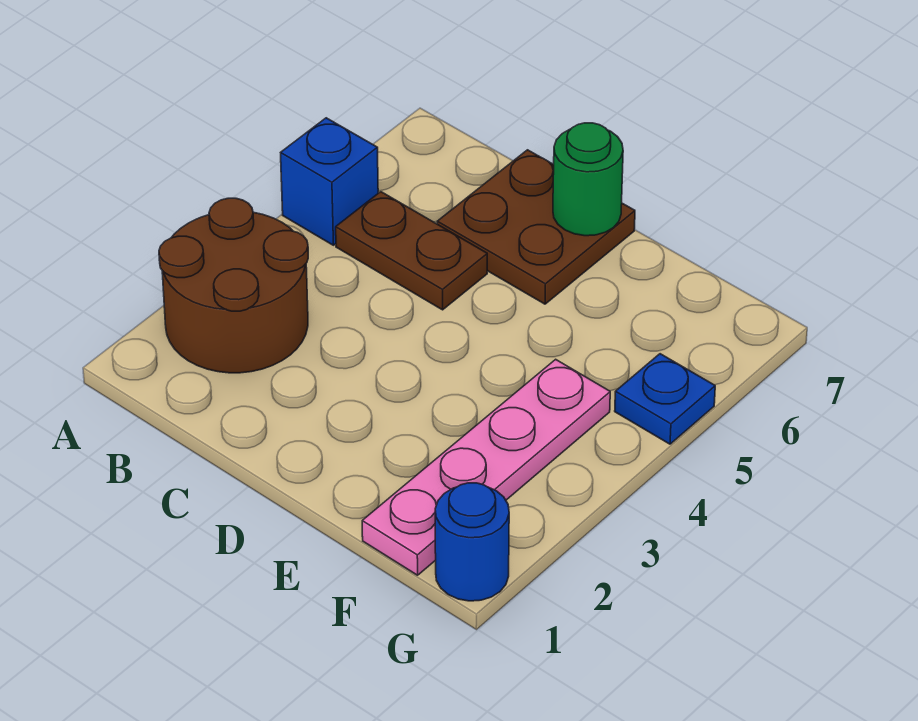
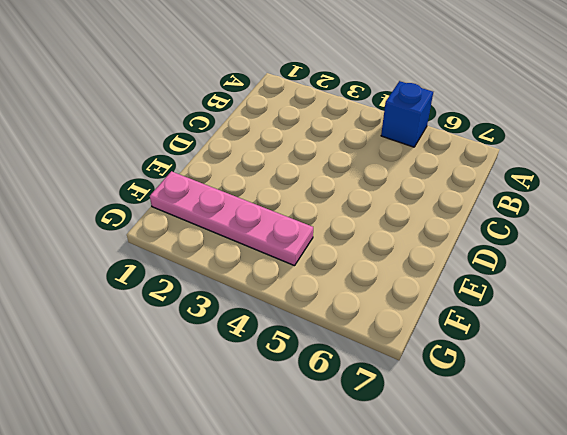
none -> brown 2x2 round brick [159,198,308,373]
none -> brown 1x2 plate [336,192,487,310]

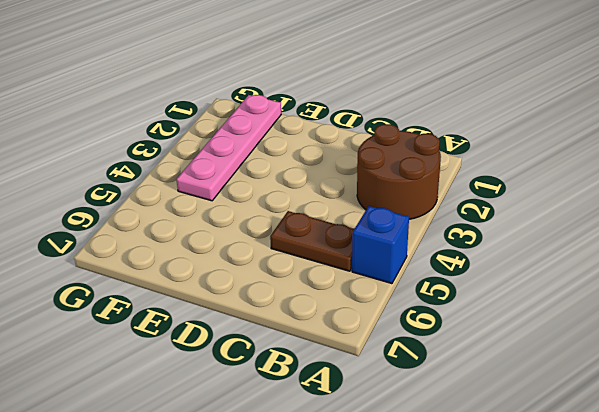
none -> brown 2x2 plate [437,150,635,304]
none -> blue 1x1 round brick [435,483,509,601]

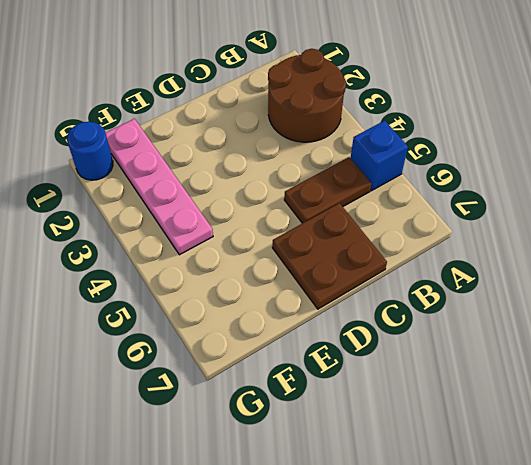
none -> blue 1x1 plate [615,354,715,444]
none -> green 1x1 round brick [553,123,623,236]

